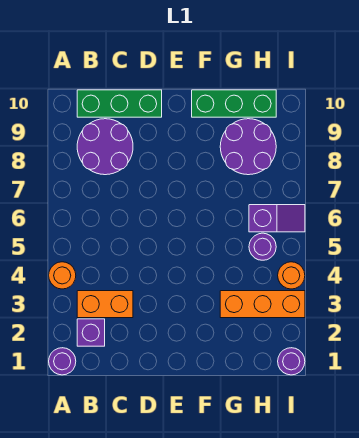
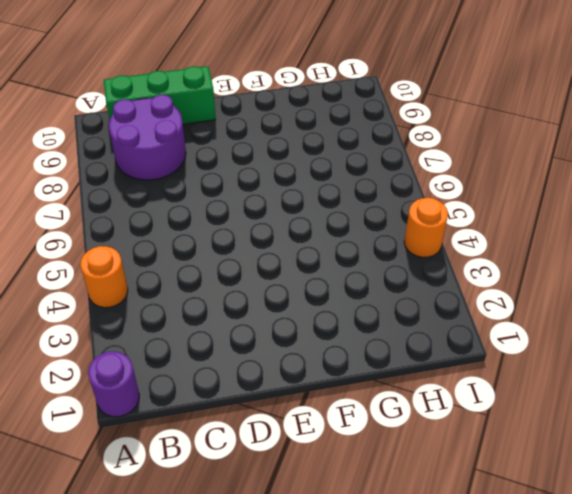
none -> purple 1x1 brick [77,319,105,346]
none -> orange 1x2 brick [77,291,133,318]
none -> green 1x3 brick [192,90,276,117]

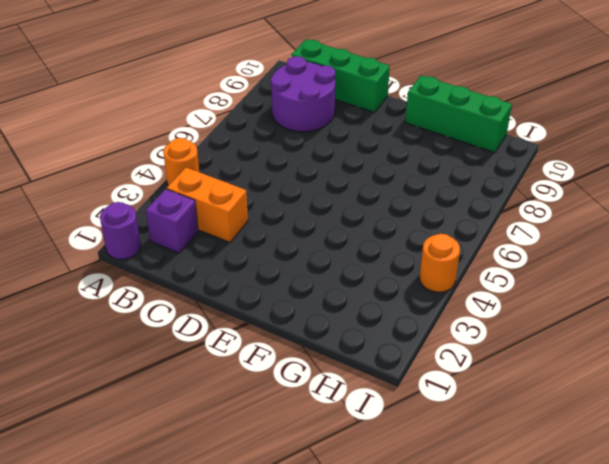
none -> orange 1x3 brick [220,291,305,318]
none -> purple 2x2 round brick [220,119,276,175]
none -> purple 1x1 round brick [249,233,276,260]

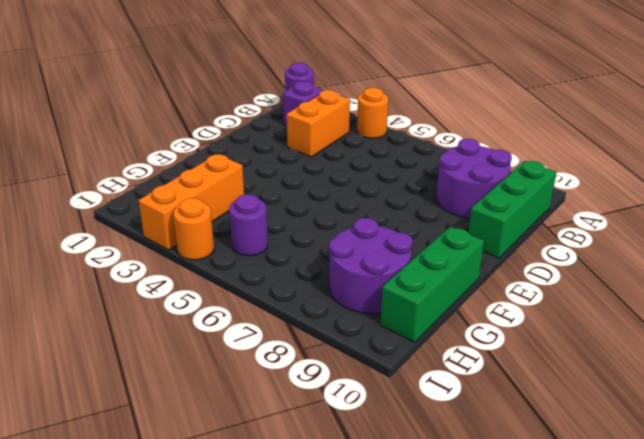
none -> purple 1x2 slope [249,205,305,232]
none -> purple 1x1 round brick [278,348,305,375]

